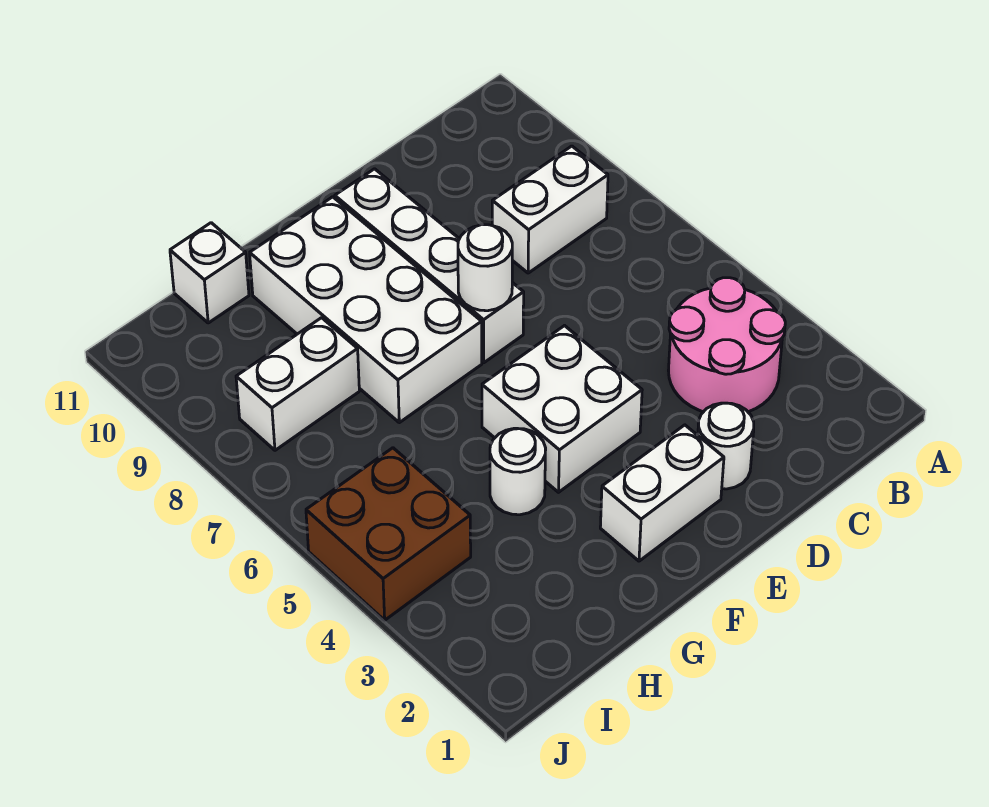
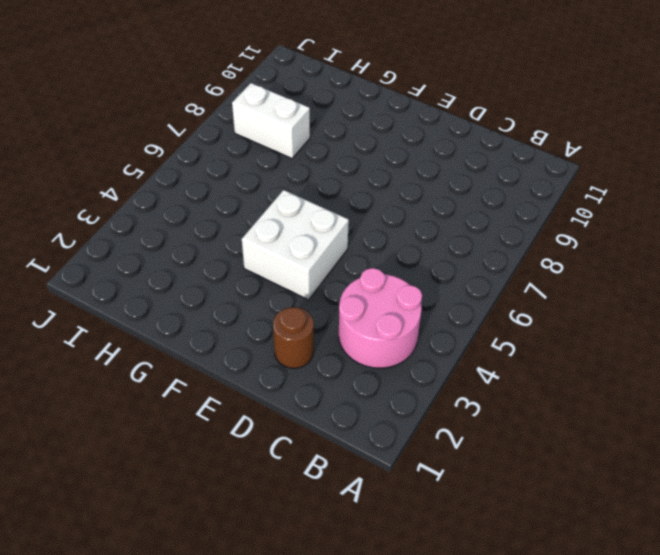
brown 1x1 round brick [273,307,314,368] -> white 1x1 round brick [698,403,754,489]
none -> white 1x2 brick [492,146,608,273]
none -> white 1x2 brick [600,425,724,561]
none -> white 1x4 brick [335,169,524,363]

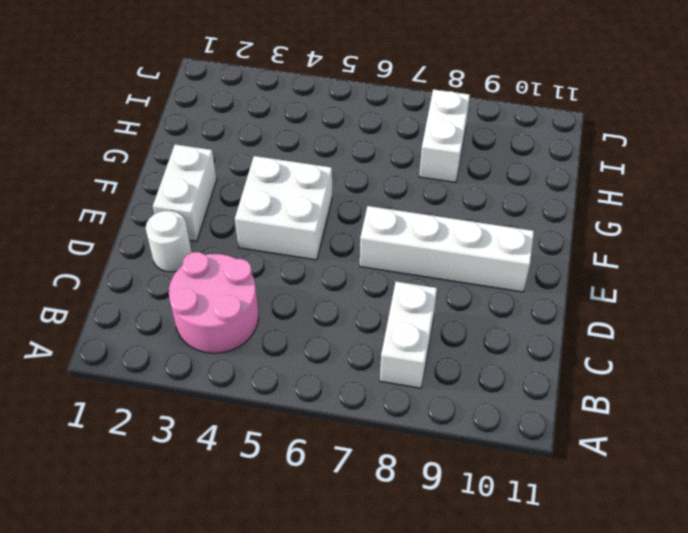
none -> white 2x4 brick [250,197,482,423]
none -> white 1x1 round brick [490,428,546,515]
none -> white 1x1 brick [170,223,249,323]

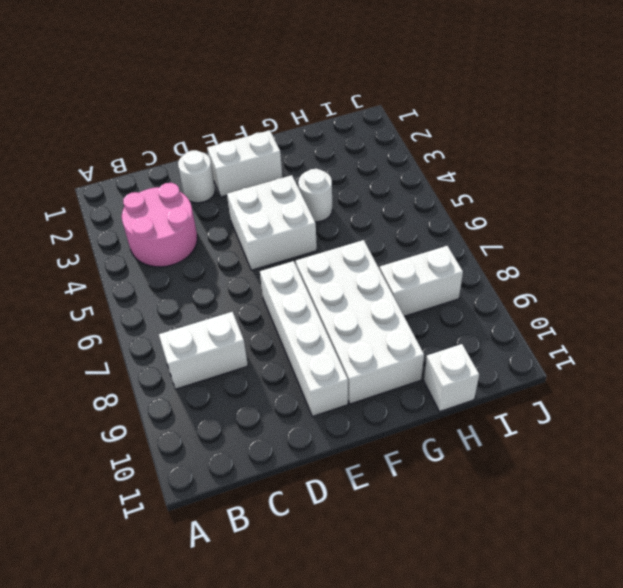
none -> brown 2x2 brick [306,448,471,620]
none -> white 1x1 round brick [458,225,512,311]

